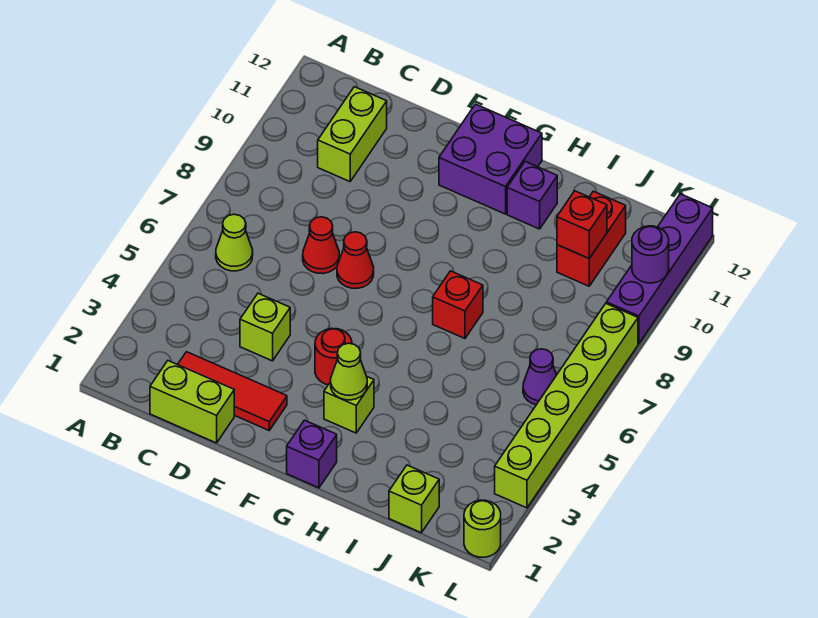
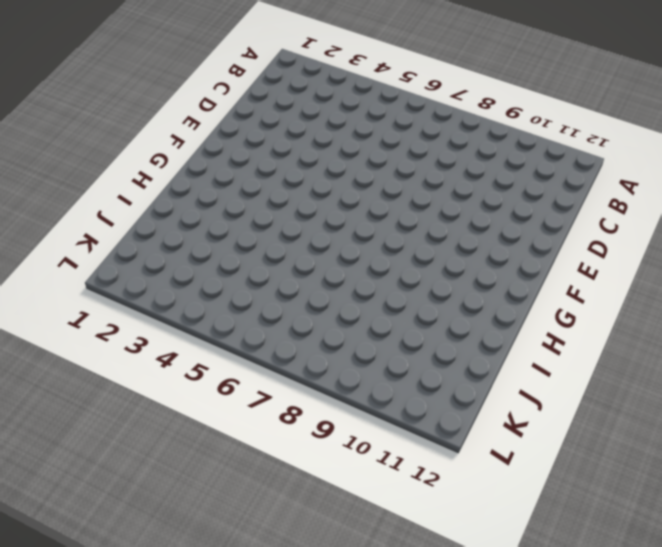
none -> lime 1x1 cone [216,214,253,271]
none -> lime 1x2 brick [150,361,234,443]
none -> red 1x3 tile [178,352,287,430]

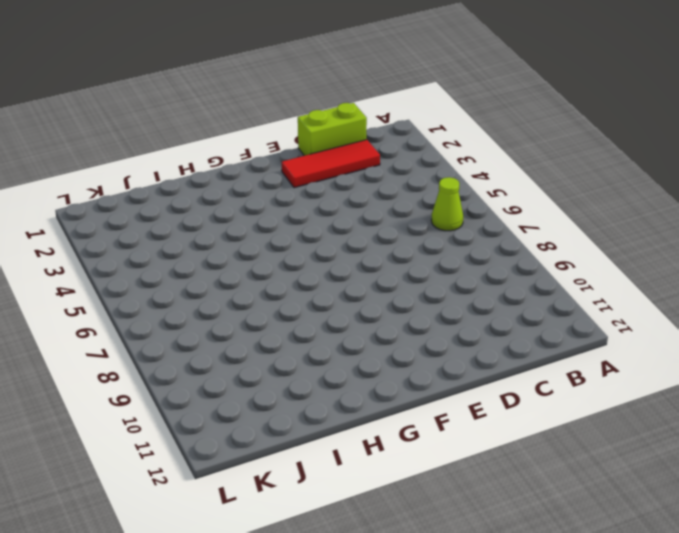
none -> lime 1x2 brick [318,87,387,182]
none -> lime 1x1 brick [240,293,290,361]
none -> red 1x1 cone [303,217,339,274]

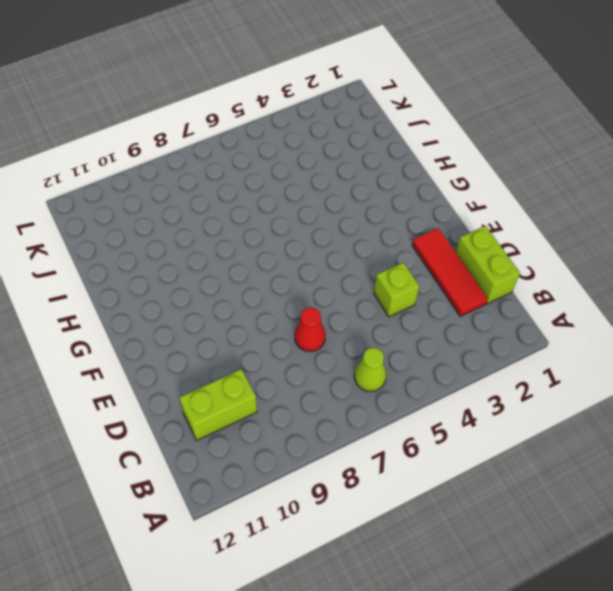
none -> red 1x1 cone [337,232,374,288]
none -> red 1x1 round brick [315,328,352,385]
none -> purple 2x2 brick [439,104,542,214]

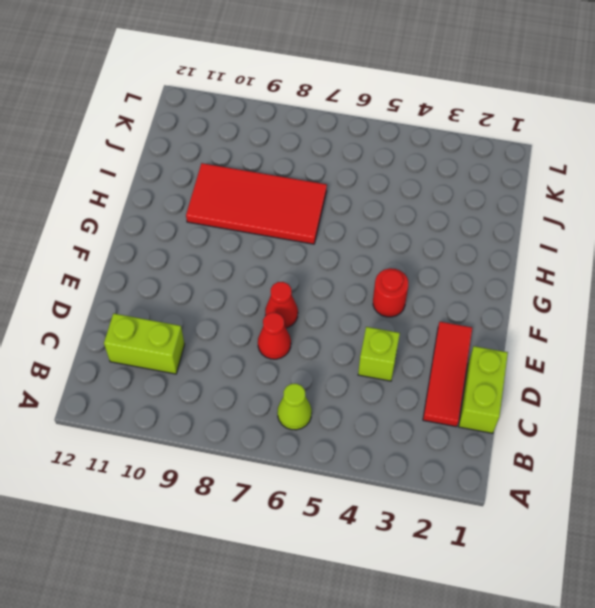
red 2x4 tile [186,163,327,244] -> red 1x1 brick [433,271,483,338]
none -> purple 2x2 brick [439,104,542,214]
none -> purple 1x1 brick [287,420,337,488]
none -> lime 1x1 brick [324,377,374,433]

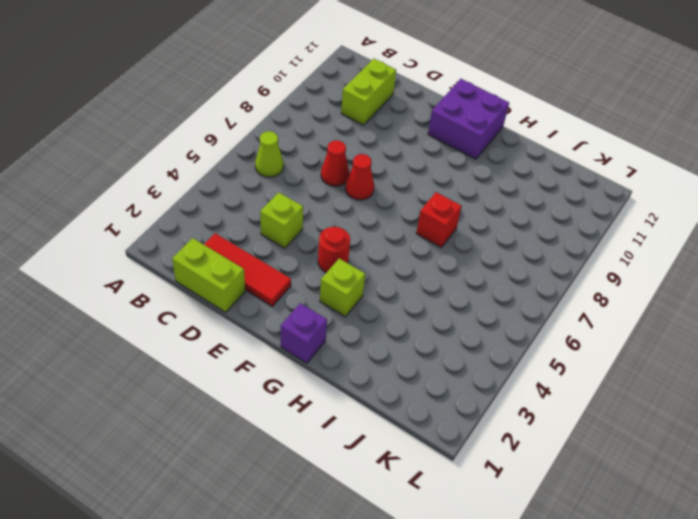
none -> purple 1x1 brick [507,162,557,229]
none -> lime 1x1 brick [389,465,439,533]
none -> red 1x2 brick [557,191,626,286]

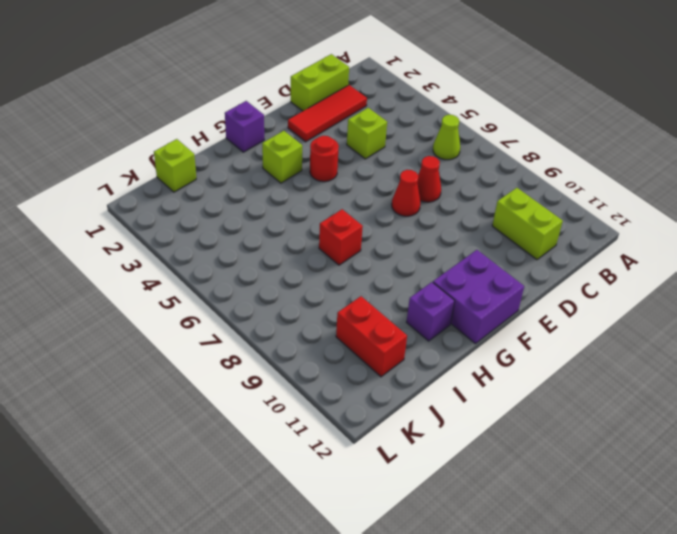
none -> purple 1x1 cone [523,349,556,405]
none -> lime 1x1 round brick [464,500,501,557]
none -> lime 1x6 brick [495,304,638,508]

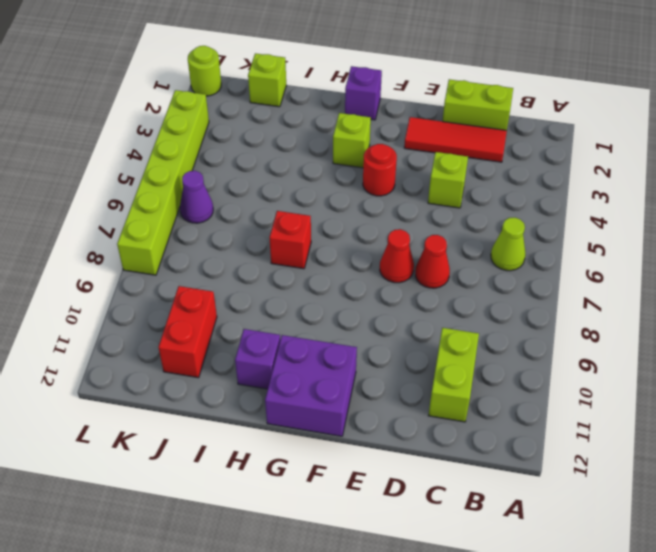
none -> purple 1x4 brick [606,194,713,344]
none -> lime 1x1 cone [331,343,367,400]
none -> red 1x1 brick [557,191,607,258]

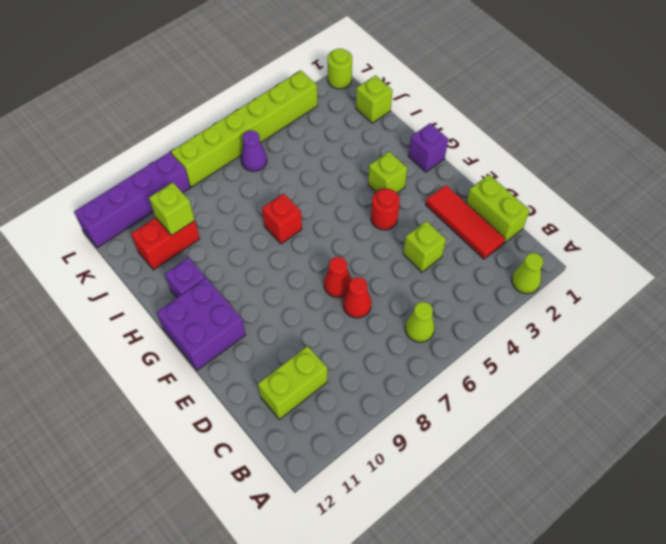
lime 1x1 cone [512,253,543,294] -> lime 1x1 cone moved to [331,343,367,400]
lime 1x1 brick [149,182,195,236] -> red 1x1 brick [557,191,607,258]
none -> purple 1x1 round brick [632,226,669,283]

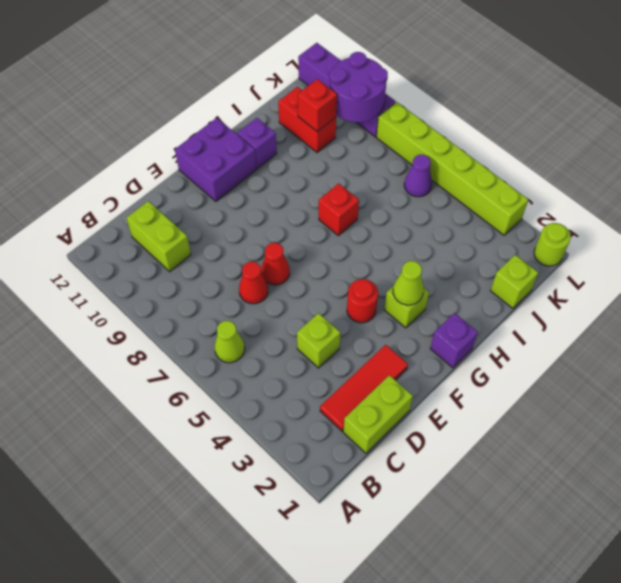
purple 2x2 round brick [329,52,388,122] -> purple 1x1 round brick [632,226,669,283]

